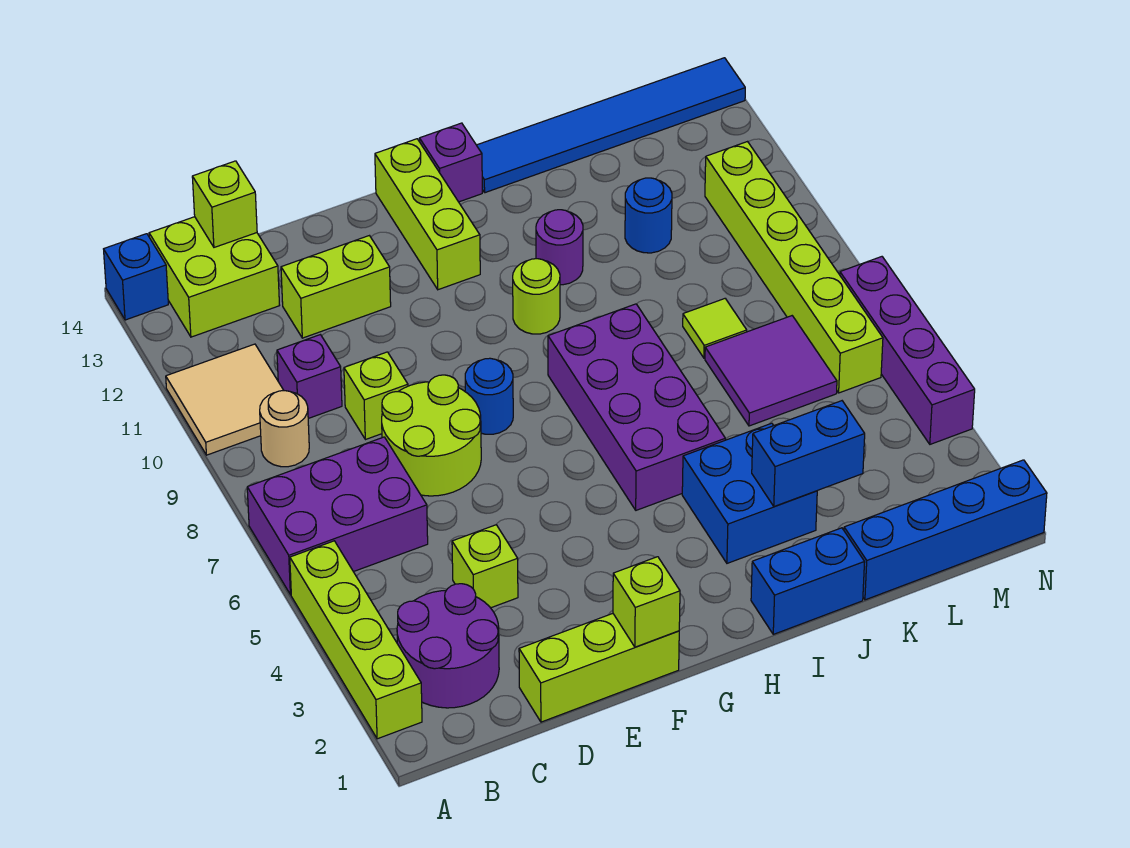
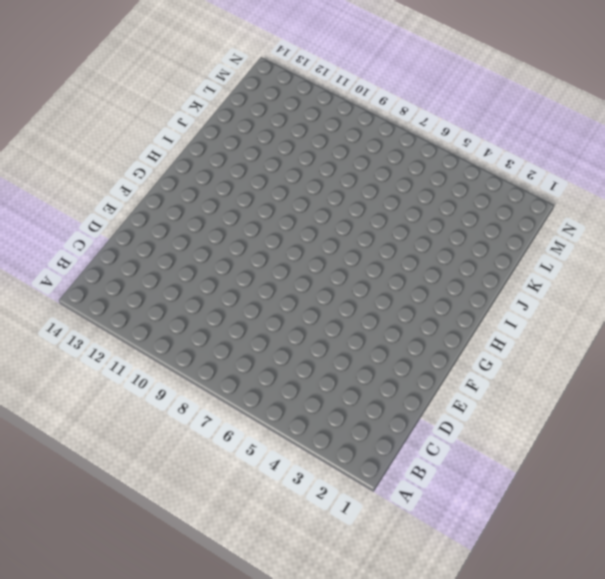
none -> lime 1x4 brick [290,541,422,739]
none -> purple 2x3 brick [247,437,428,595]
none -> tan 2x2 tile [166,344,284,455]
none -> blue 1x1 brick [104,234,168,320]

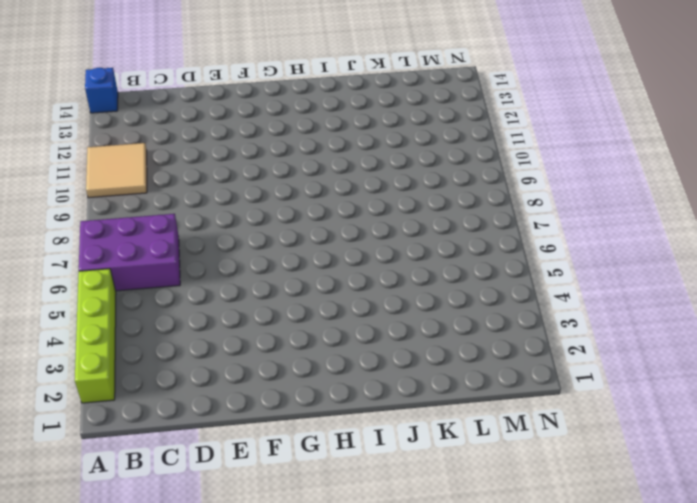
none -> purple 2x2 round brick [397,584,499,708]
none -> tan 1x1 round brick [260,391,309,467]
none -> lime 2x2 brick [149,217,280,337]
none -> purple 1x1 brick [277,335,342,418]

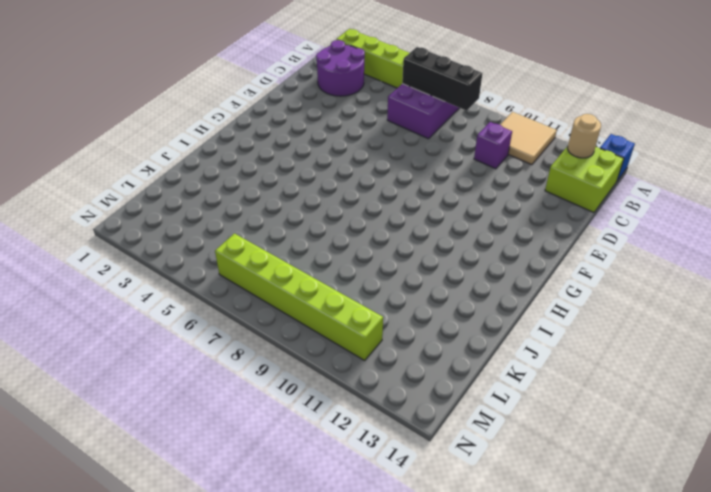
black 1x3 brick [402,47,482,111] -> none
tan 1x1 round brick [568,114,601,158] -> tan 1x1 round brick moved to [260,391,309,467]
none -> lime 1x3 brick [519,614,679,722]
none -> lime 1x1 brick [452,525,518,608]
none -> lime 2x2 round brick [382,375,481,496]
none -> lime 1x1 brick [344,352,408,440]

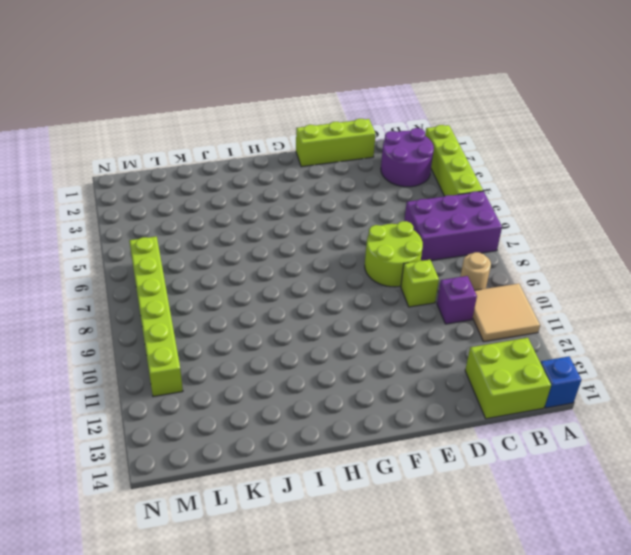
none -> lime 1x1 brick [452,525,518,608]
none -> lime 1x2 brick [281,236,391,338]
none -> blue 1x1 round brick [465,358,513,434]
none -> lime 1x3 brick [375,139,480,290]

